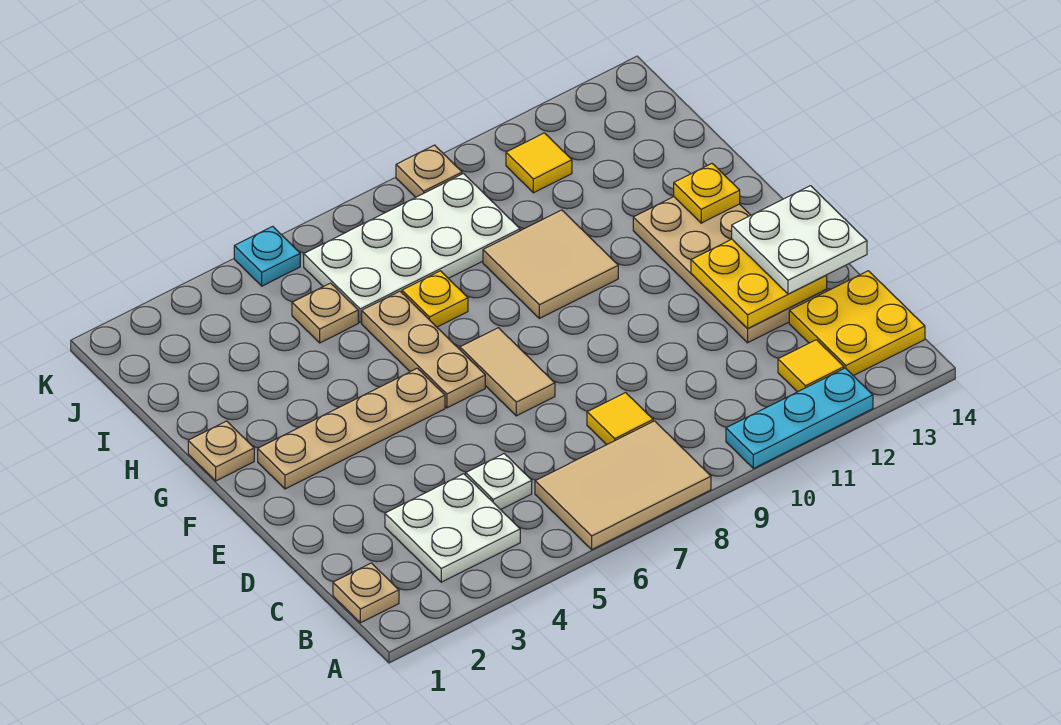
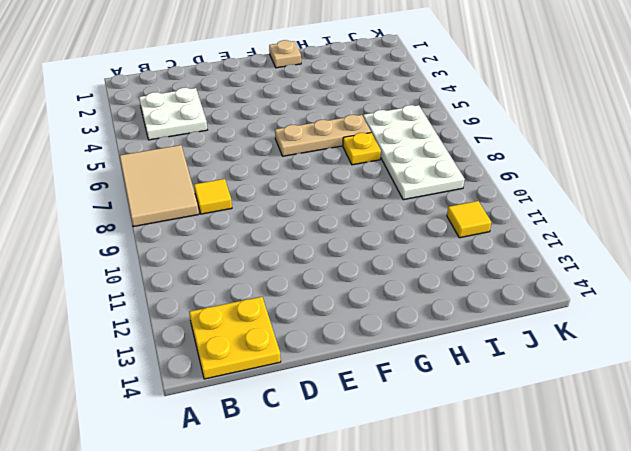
none -> cyan 1x3 plate [726,368,873,469]
none -> tan 1x1 plate [333,563,399,623]
none -> yellow 1x1 tile [778,340,844,392]

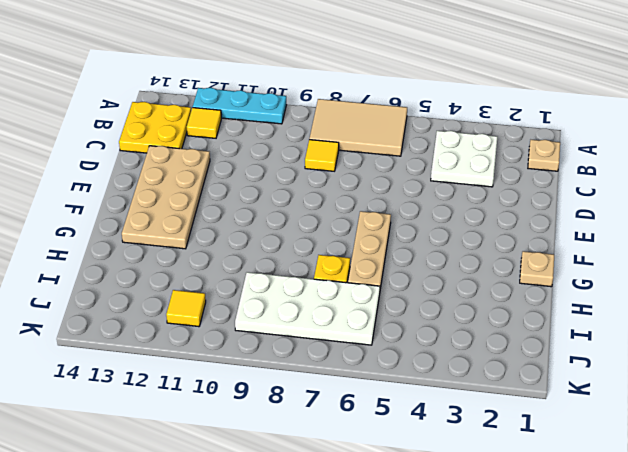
none -> white 1x1 plate [466,454,532,510]
none -> tan 1x2 tile [460,328,555,416]
none -> tan 1x4 plate [258,368,445,489]

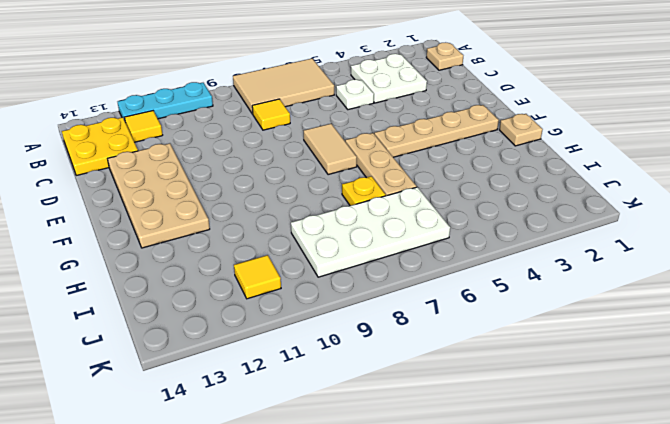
none -> tan 2x2 tile [483,210,618,318]
none -> tan 1x1 plate [292,283,358,343]
none -> cyan 1x1 plate [234,226,300,286]

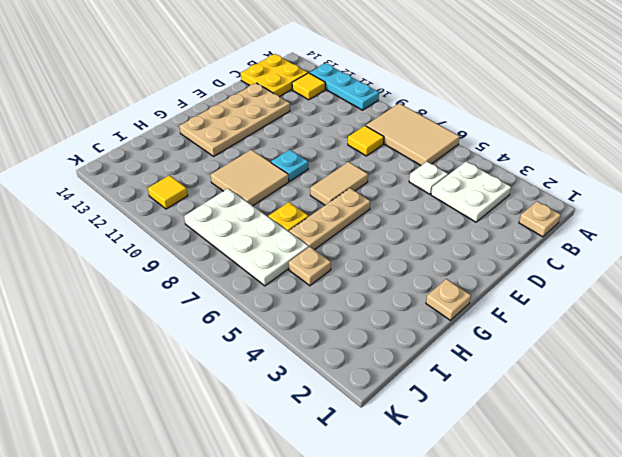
cyan 1x1 plate [271,150,308,181] -> cyan 1x1 plate moved to [234,226,300,286]
none -> tan 1x4 plate [258,368,445,489]
none -> tan 1x1 plate [396,145,462,197]
none -> yellow 2x2 plate [691,239,827,329]

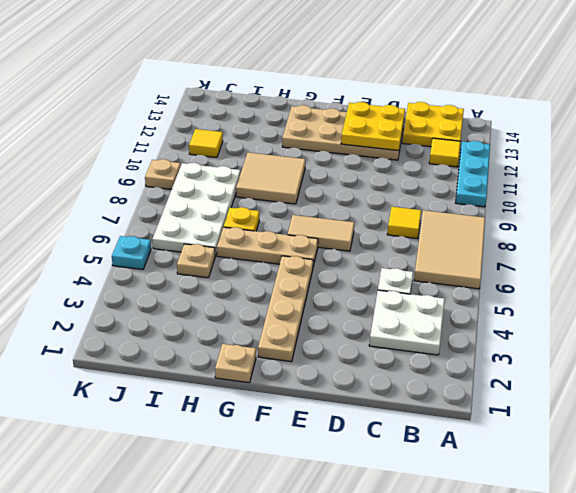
none -> tan 1x1 plate [333,563,399,623]
none -> yellow 1x1 plate [674,164,740,223]
none -> white 2x2 plate [732,186,867,294]

